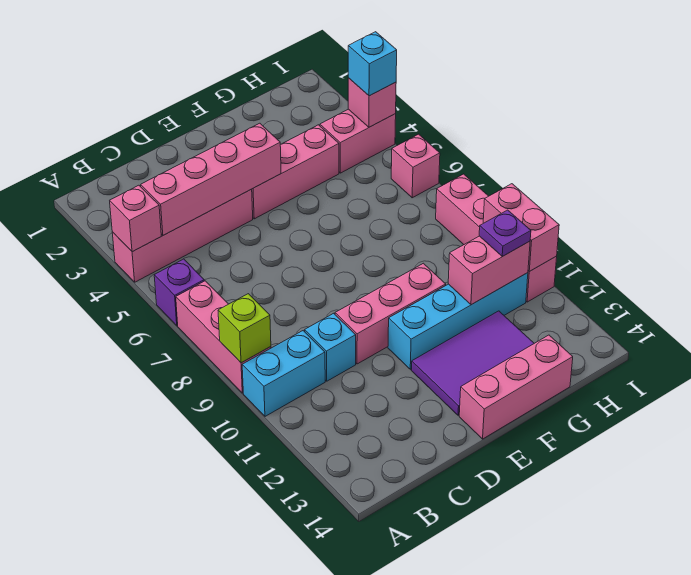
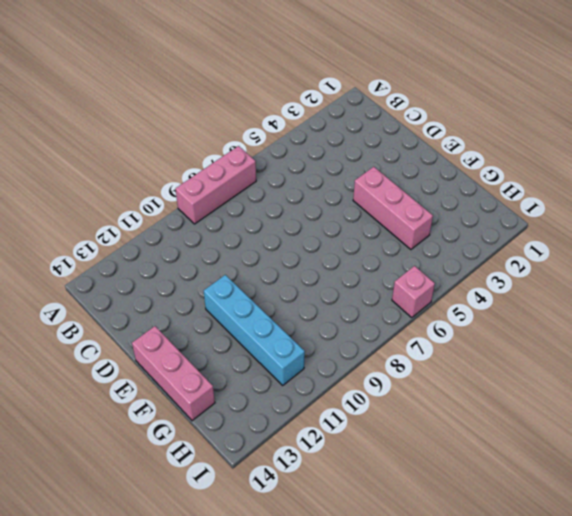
none -> pink 1x4 brick [112,189,253,282]
none -> purple 1x1 brick [154,259,204,326]
none -> cyan 1x2 brick [242,331,325,416]

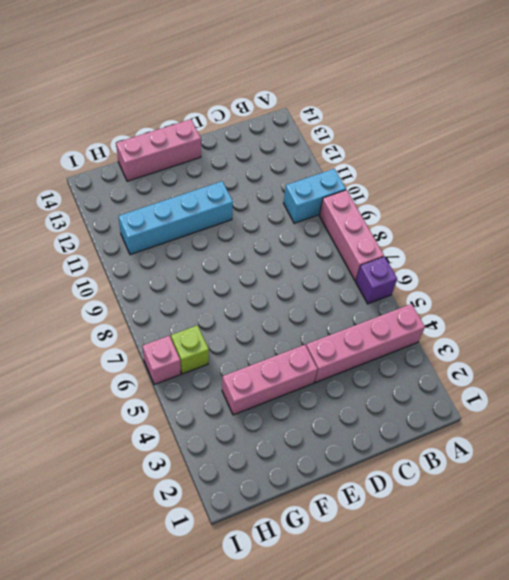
lime 1x1 brick [171,325,209,374] -> lime 1x1 brick moved to [218,294,271,363]
none -> cyan 1x1 brick [305,313,356,381]
none -> pink 1x3 brick [335,263,446,364]
none -> purple 2x3 tile [411,311,534,415]

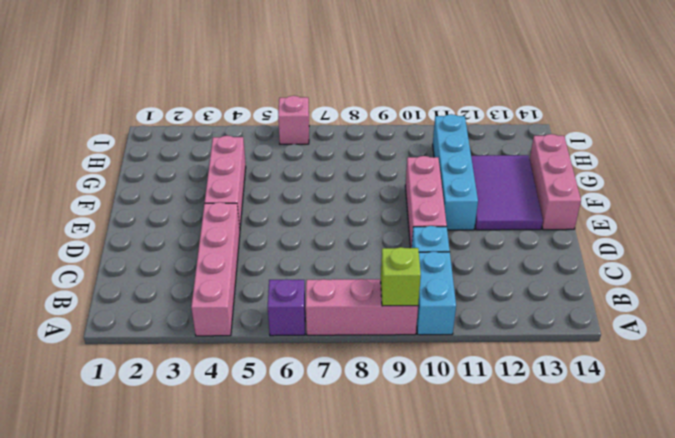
none -> pink 1x2 brick [320,109,396,173]
none -> pink 1x4 brick [436,174,557,302]
none -> pink 1x1 brick [110,185,161,252]

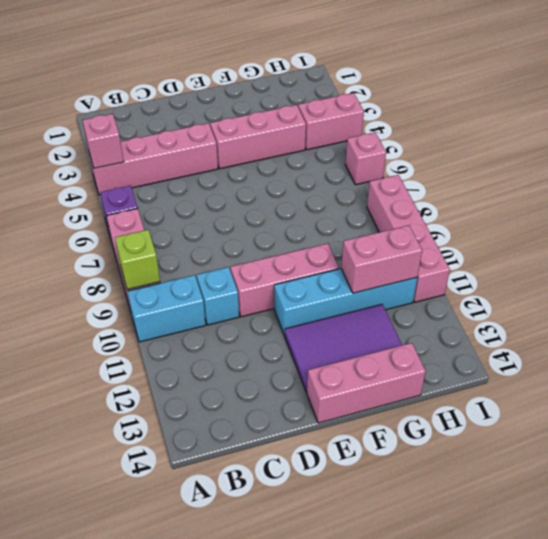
none -> pink 1x4 brick [141,123,281,235]
none -> pink 1x1 brick [348,78,396,127]
none -> pink 1x2 brick [483,184,559,271]

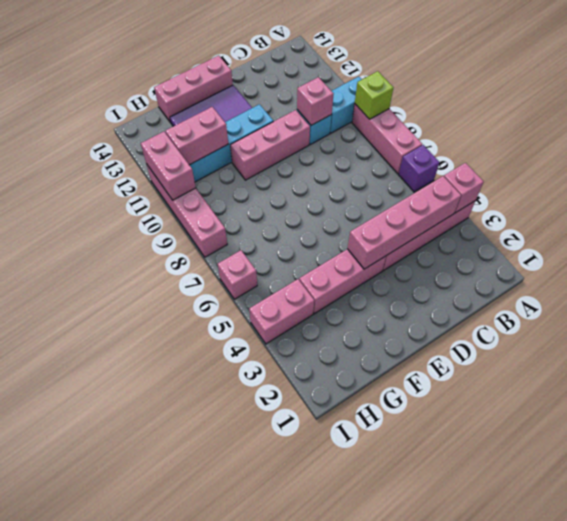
pink 1x1 brick [297,77,333,125] -> pink 1x1 brick moved to [348,78,396,127]
none -> purple 1x1 plate [479,210,531,257]
none -> cyan 1x1 brick [348,32,397,96]

